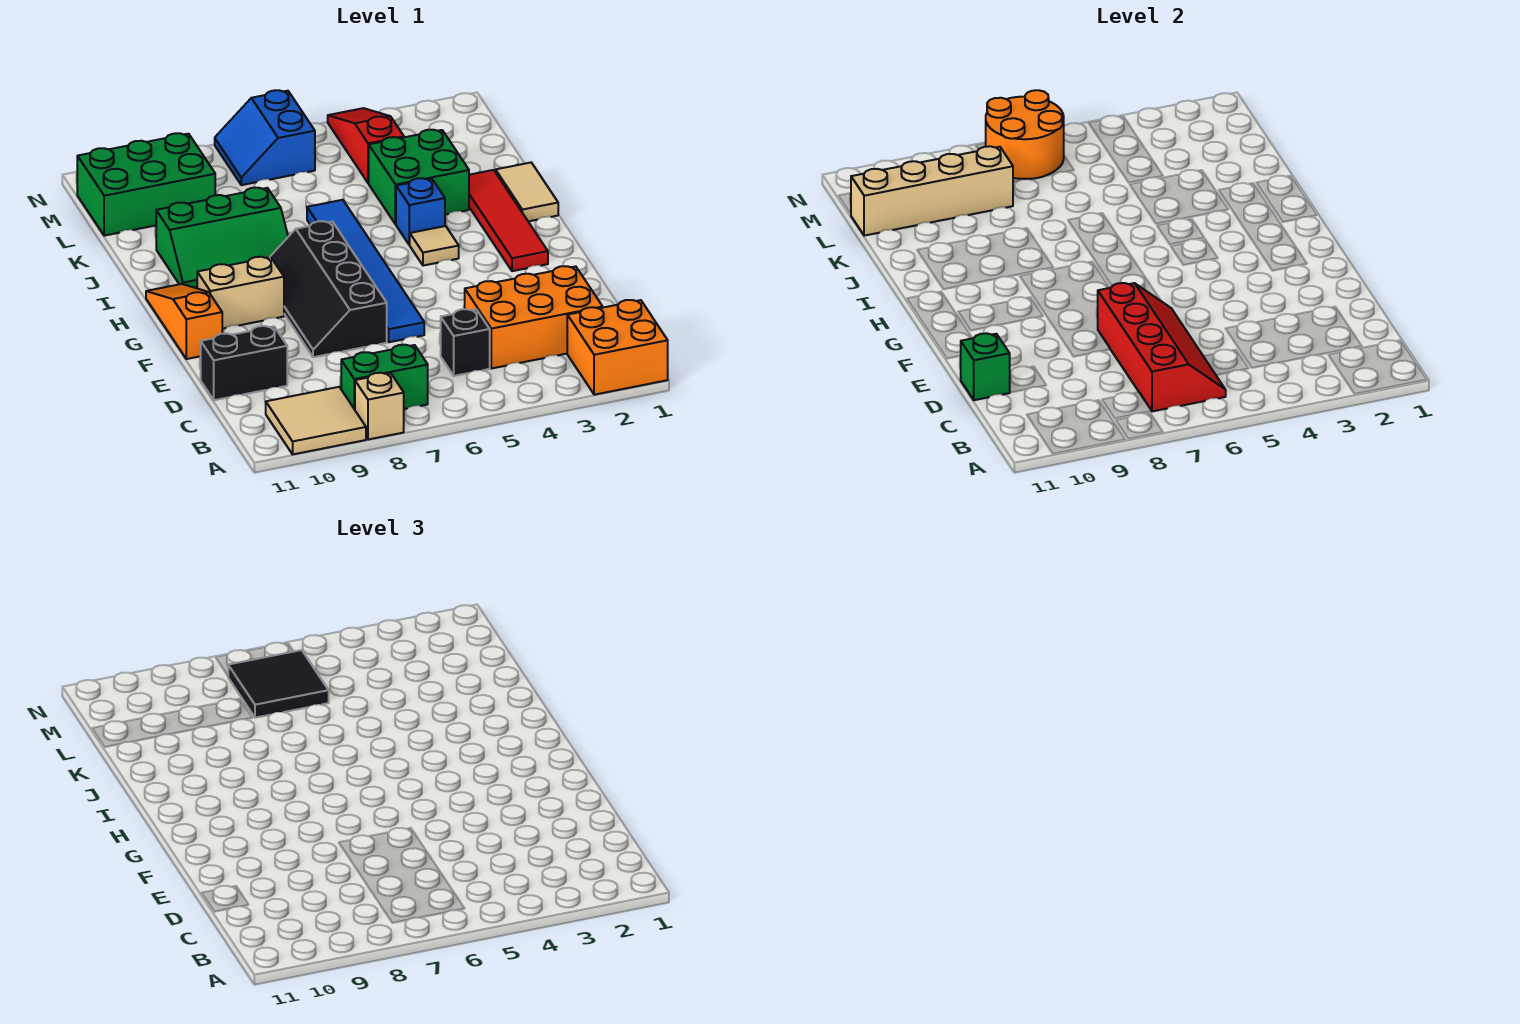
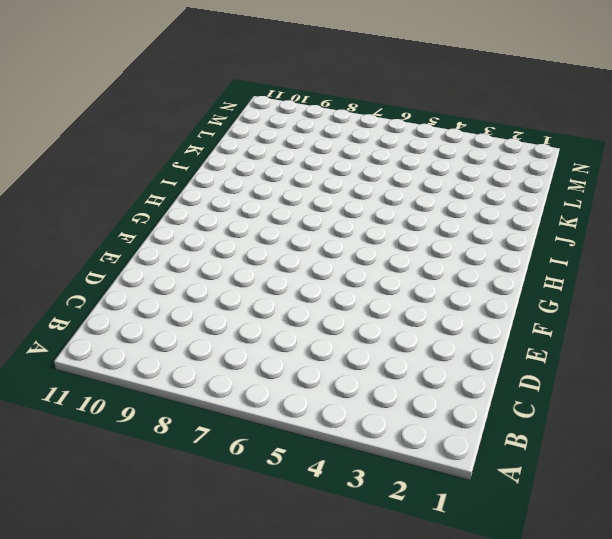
none -> orange 2x2 brick [567,300,668,395]
none -> tan 1x1 brick [355,373,404,440]
none -> tan 2x2 tile [266,387,366,454]

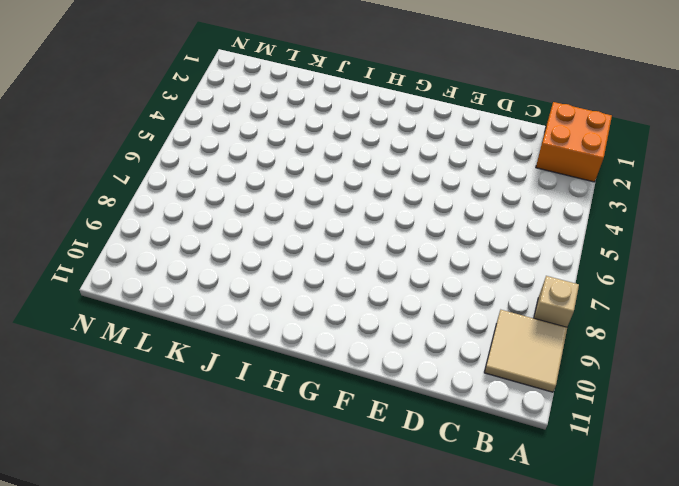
none -> green 1x2 brick [341,345,428,410]
none -> orange 2x3 brick [465,266,603,368]
none -> black 1x1 brick [441,309,490,376]

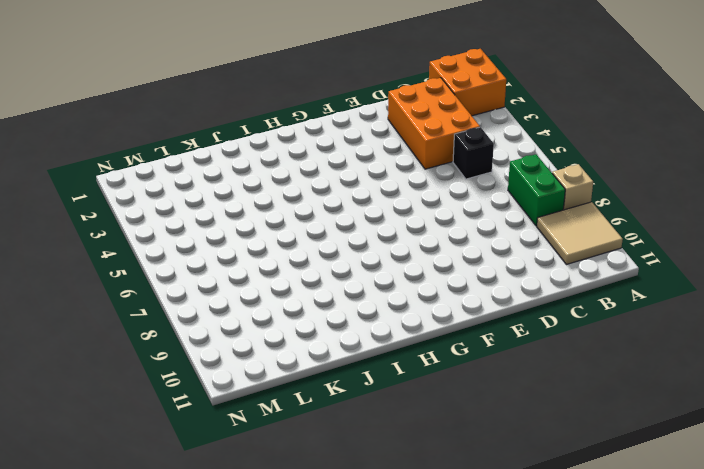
none -> black 1x2 brick [201,326,287,400]
none -> blue 1x6 tile [307,200,424,342]
none -> black 2x4 slope [270,221,387,357]

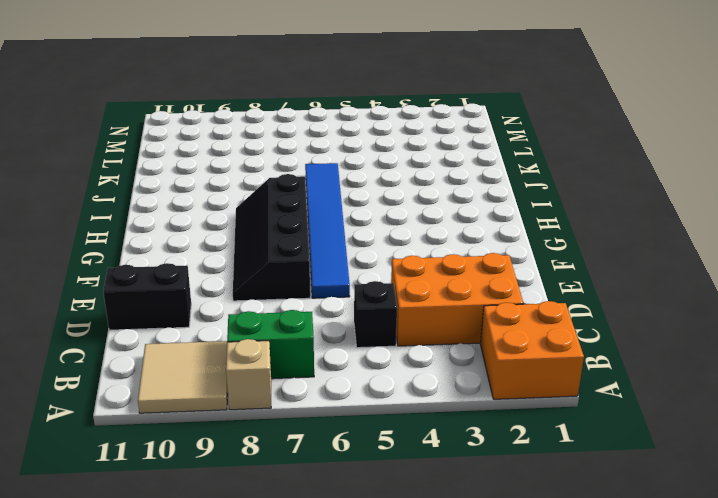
none -> orange 1x3 slope [146,284,222,359]
none -> red 1x4 tile [469,170,548,271]
none -> tan 1x2 brick [197,257,284,329]

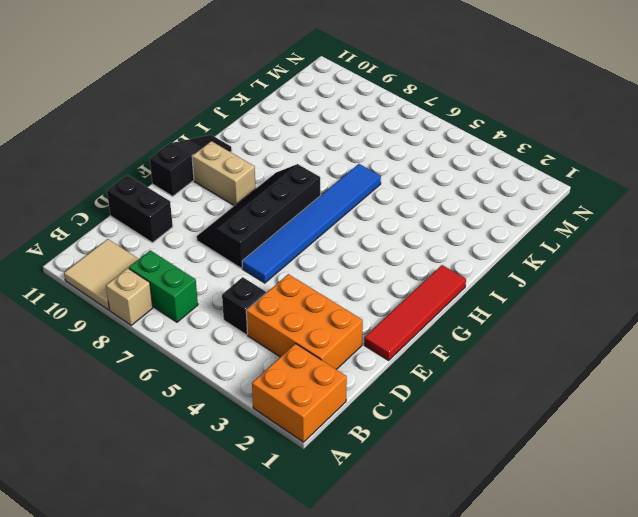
red 1x4 tile [364,265,466,360] -> red 1x4 tile moved to [469,170,548,271]
black 1x3 slope [150,135,232,196] -> orange 1x3 slope [146,284,222,359]
none -> tan 1x1 tile [410,226,459,266]
none -> tan 1x2 tile [496,163,558,221]
none -> blue 1x1 brick [396,178,445,245]

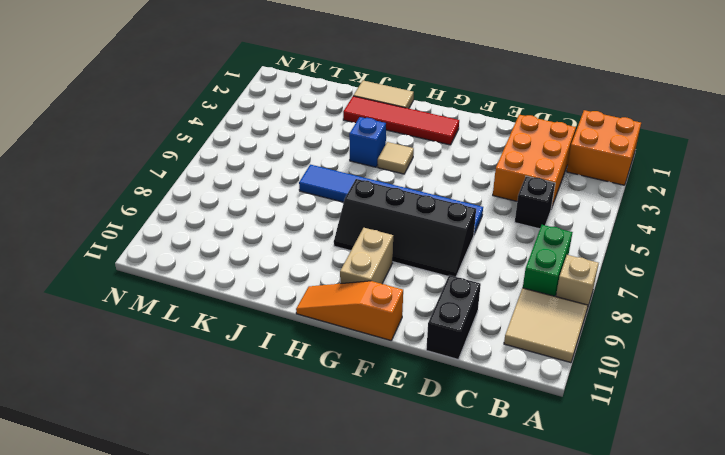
none -> green 2x3 slope [156,188,288,288]
none -> green 2x2 brick [369,129,469,224]
none -> red 1x3 slope [328,108,404,183]

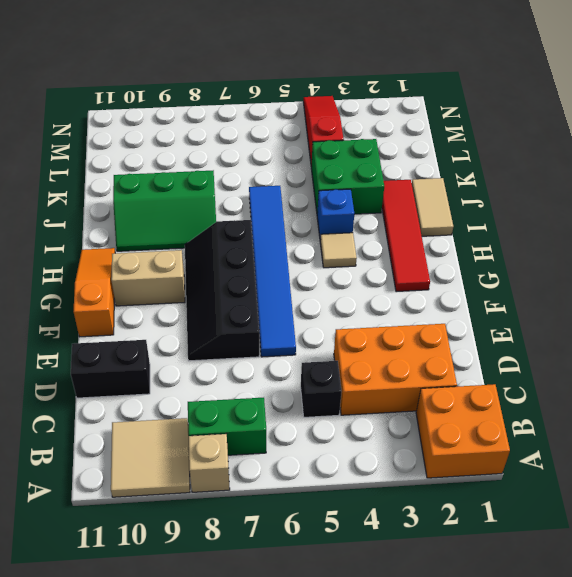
none -> green 2x3 brick [77,133,215,236]
none -> blue 2x2 slope [215,90,315,185]
none -> red 2x4 slope [1098,283,1226,411]

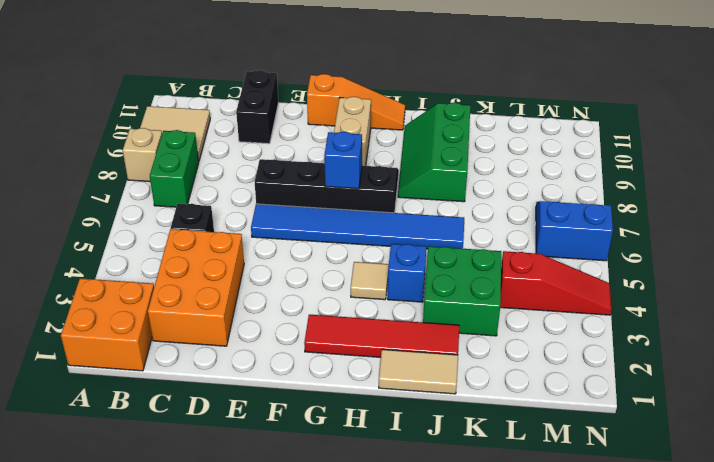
blue 1x1 brick [324,132,362,189] -> none
none -> green 2x3 brick [77,133,215,236]
none -> red 2x4 slope [1098,283,1226,411]
none -> green 1x1 brick [961,333,1010,400]

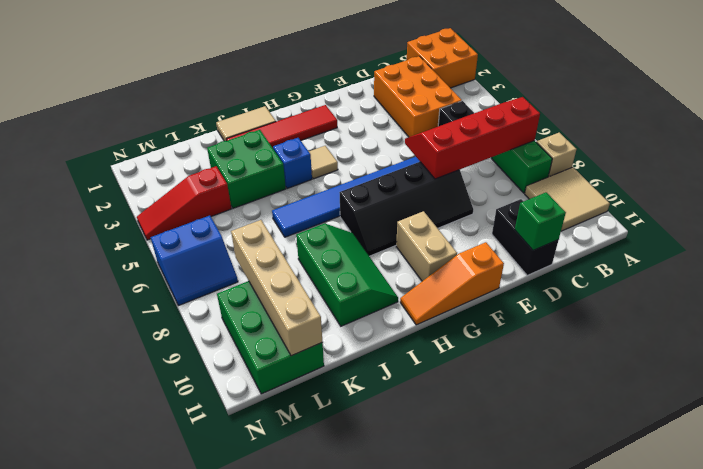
none -> orange 2x2 round brick [986,90,1064,179]
none -> black 2x2 tile [228,650,329,718]

